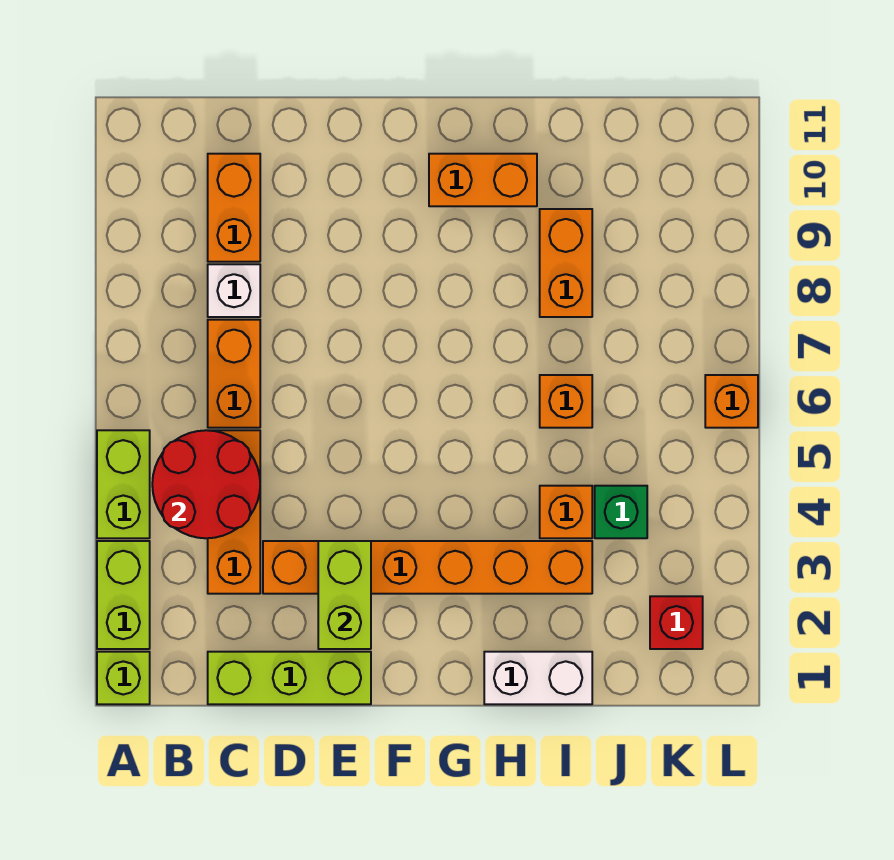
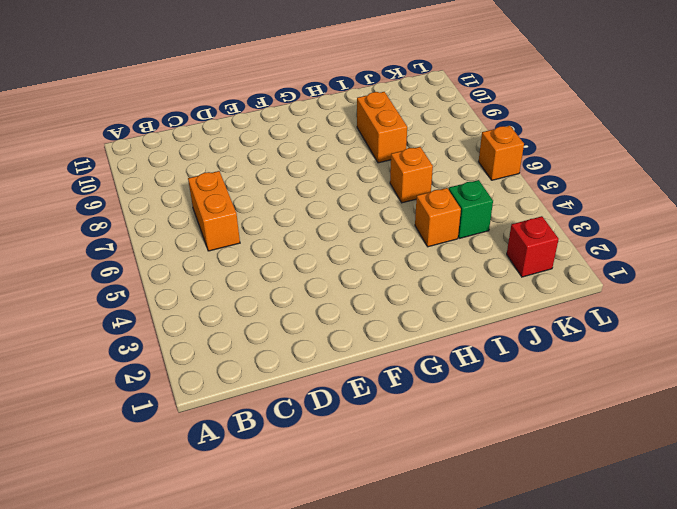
none -> lime 1x1 brick [97,652,150,704]
none -> lime 1x2 brick [97,541,150,649]
none -> lime 1x2 brick [97,430,150,538]

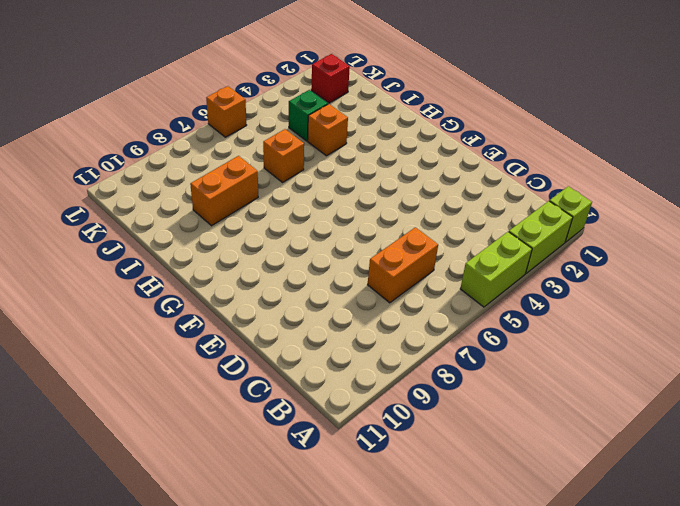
none -> lime 1x3 brick [208,652,371,704]
none -> orange 1x3 brick [208,430,260,594]
none -> white 1x1 brick [208,264,260,317]

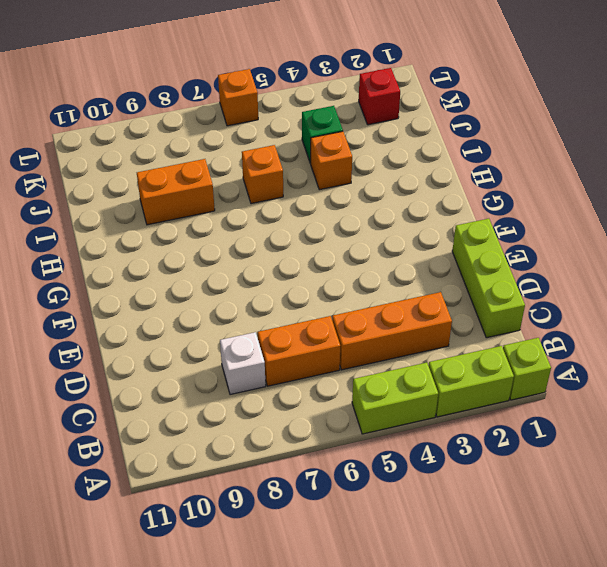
none -> orange 1x2 brick [208,154,260,262]
none -> orange 1x6 brick [263,541,592,594]
none -> orange 1x2 brick [429,154,537,206]

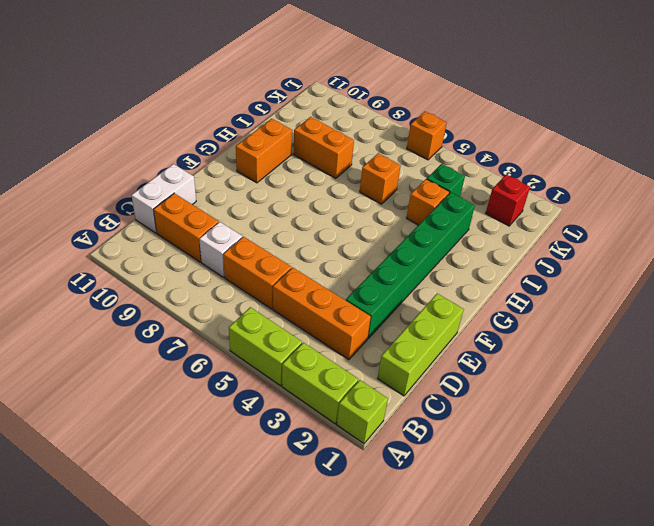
white 1x2 brick [132,164,196,233] -> white 1x2 brick moved to [484,652,592,704]
green 1x6 brick [346,193,475,338] -> orange 1x6 brick [263,541,592,594]
none -> red 2x2 round brick [152,430,260,538]
none -> lime 1x2 brick [318,541,371,649]

